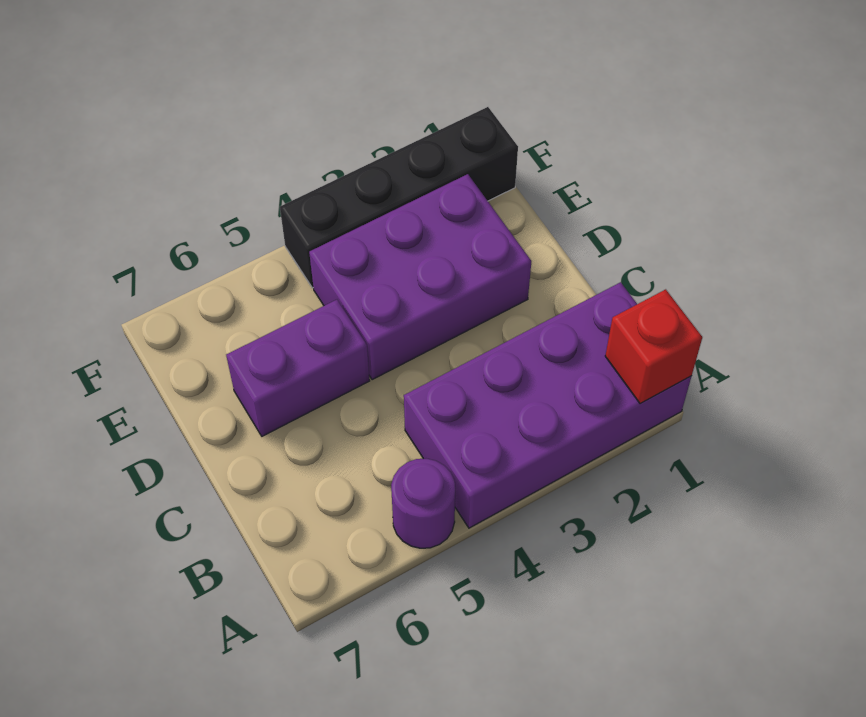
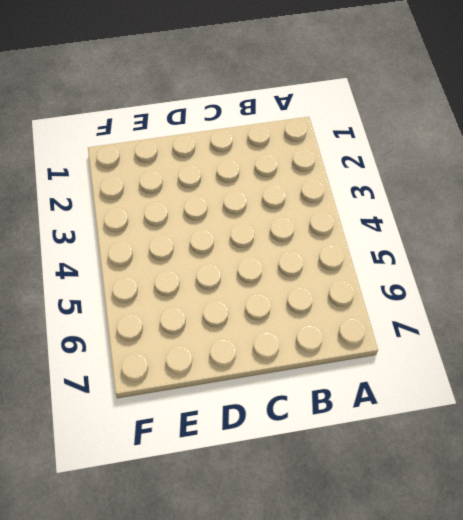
none -> purple 2x4 brick [404,282,691,528]
none -> purple 1x1 round brick [391,459,455,548]

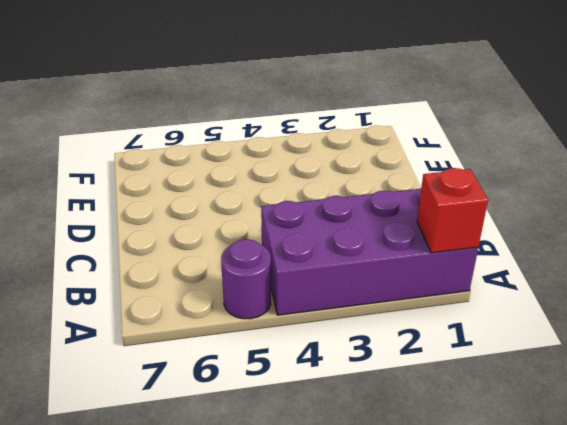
none -> purple 2x3 brick [309,174,531,380]
none -> purple 1x2 brick [226,300,369,436]

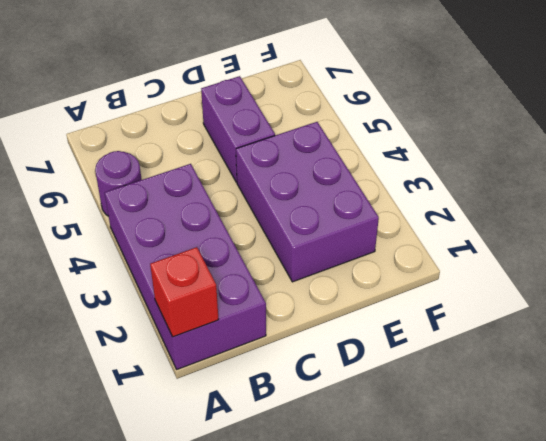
none -> black 1x4 brick [280,107,518,288]

